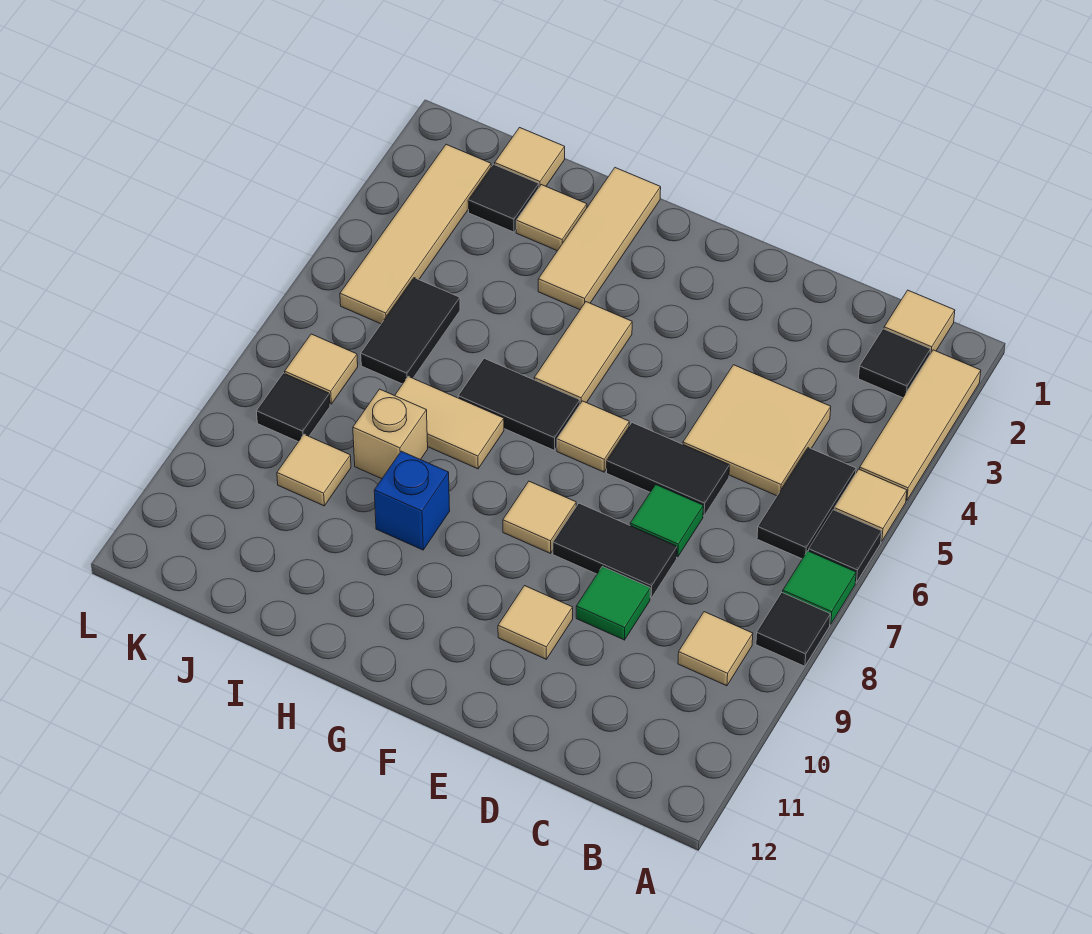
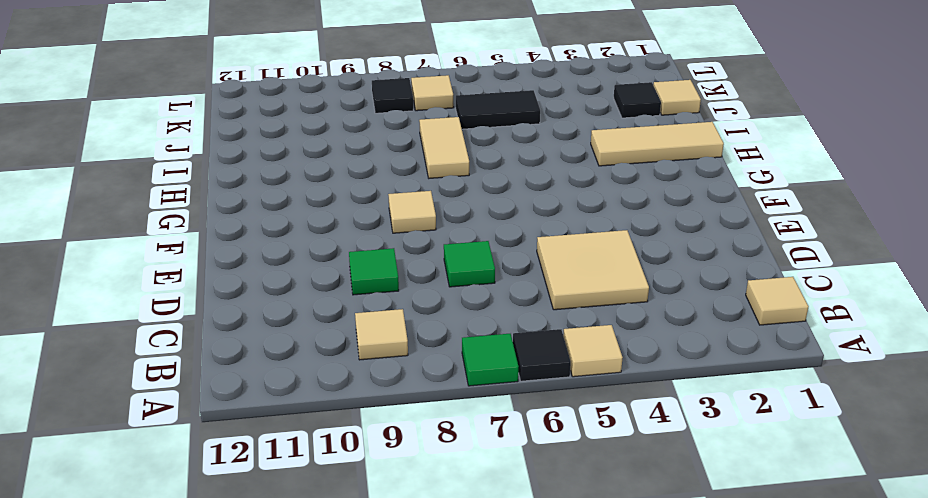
none -> tan 1x3 tile [860,350,981,501]
none -> black 1x1 tile [756,593,831,666]
none -> black 1x1 tile [859,329,931,398]
none -> black 1x2 tile [757,448,856,559]

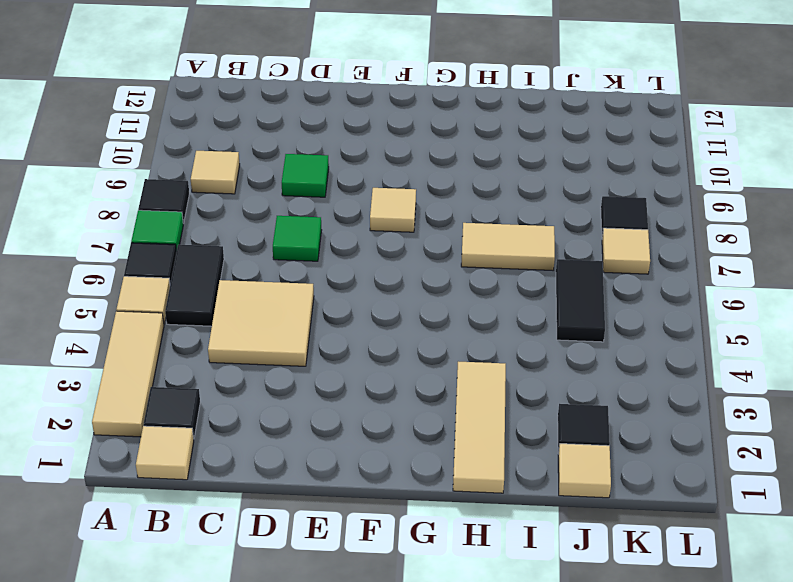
none -> black 1x2 tile [607,423,729,516]
none -> black 1x2 tile [553,503,677,598]
none -> tan 1x1 tile [498,586,573,659]
none -> tan 1x1 tile [557,401,629,472]

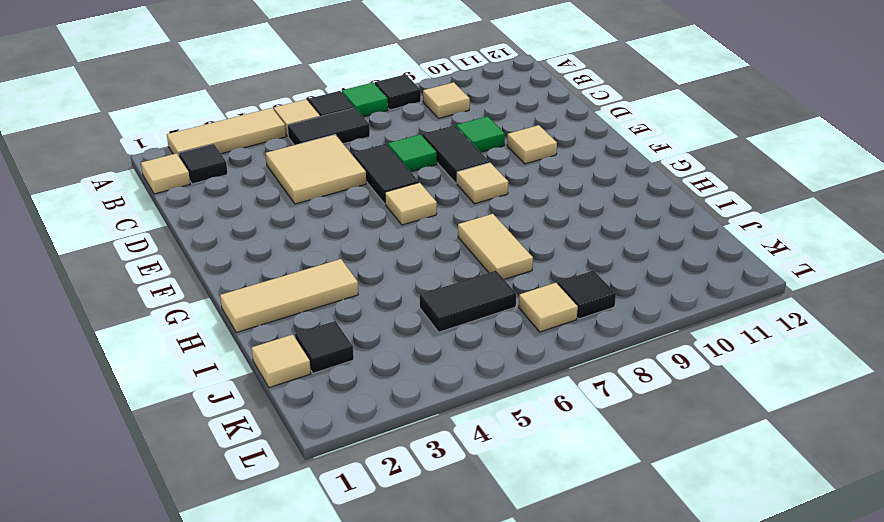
none -> tan 1x2 tile [534,302,632,404]
none -> black 1x2 tile [458,358,580,450]
none -> blue 1x1 brick [374,451,450,550]
none -> tan 1x1 tile [516,185,587,251]

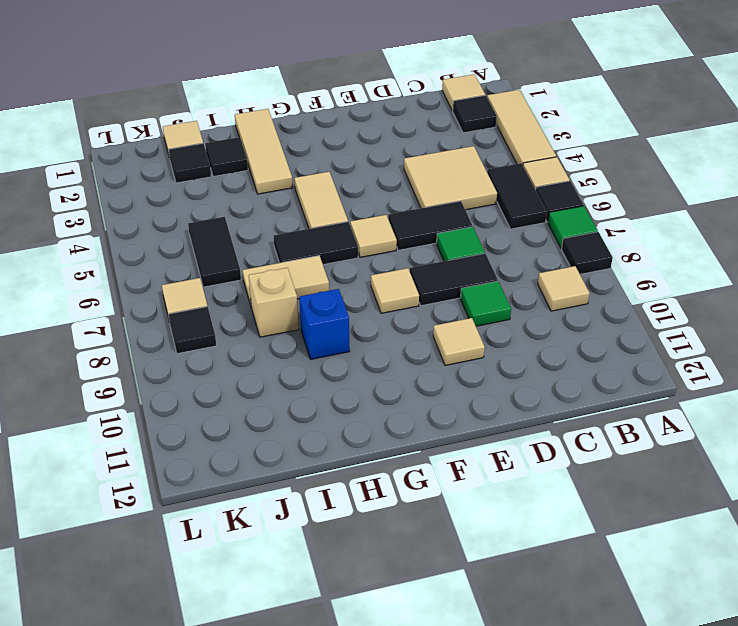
black 1x1 tile [205,137,248,176] -> tan 1x1 tile [516,185,587,251]
none -> tan 1x1 tile [277,434,351,506]
none -> tan 1x4 tile [340,144,491,324]

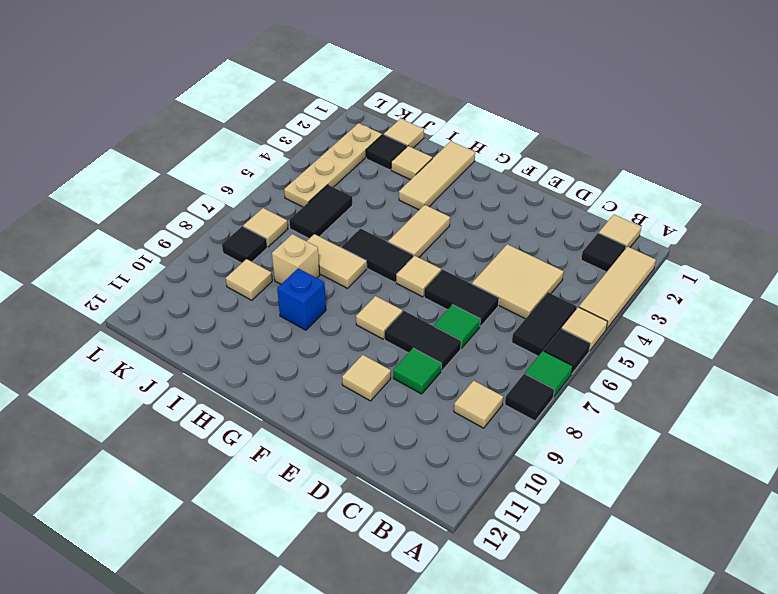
tan 1x4 plate [284,123,382,207] -> tan 1x4 tile [340,144,491,324]

